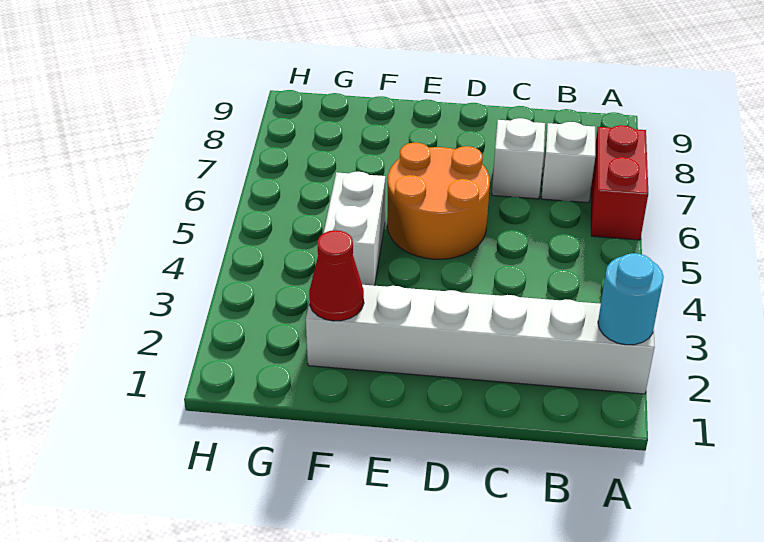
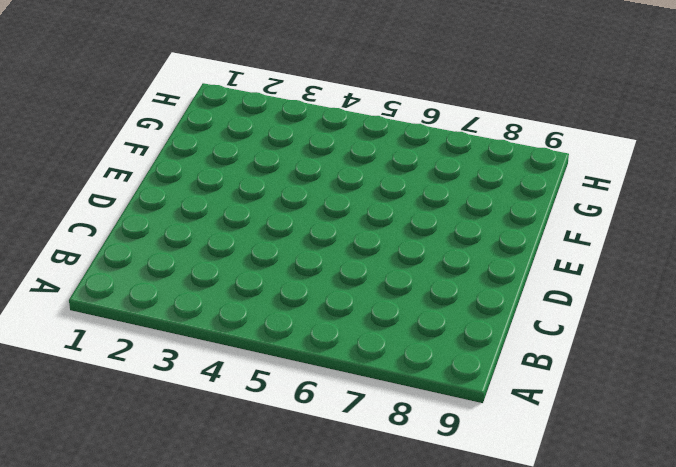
none -> white 1x6 brick [306,285,655,394]
none -> red 1x2 brick [591,125,648,240]

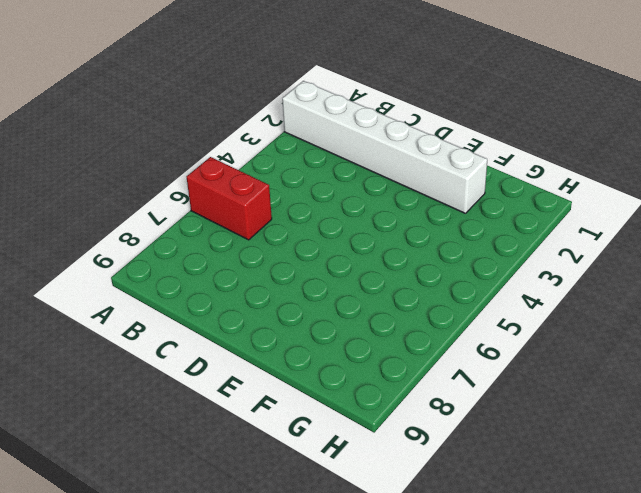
red 1x2 brick [187,157,272,240] -> red 1x2 brick turned to [591,125,648,240]
none -> white 1x1 brick [541,122,595,203]
none -> white 1x1 brick [492,118,545,199]

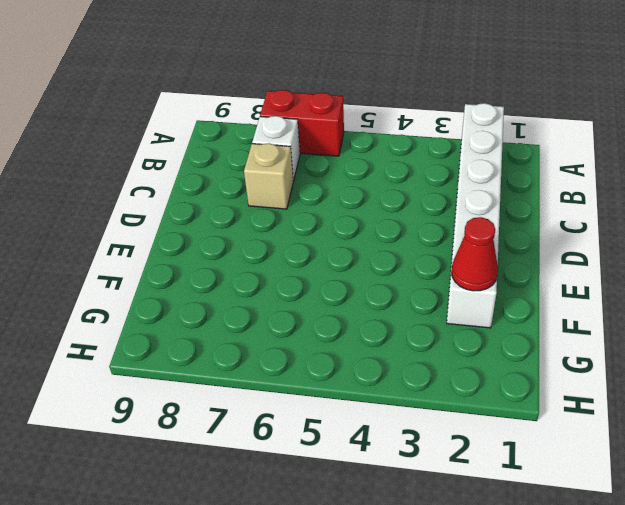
tan 1x1 brick [244,143,294,209] -> white 1x1 brick [492,118,545,199]
none -> orange 2x2 round brick [387,143,490,259]
none -> white 1x2 brick [324,172,385,286]

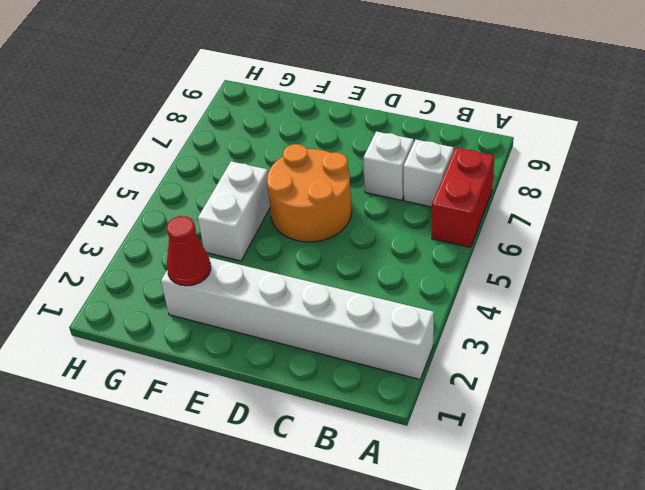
none -> cyan 1x1 round brick [598,253,664,345]

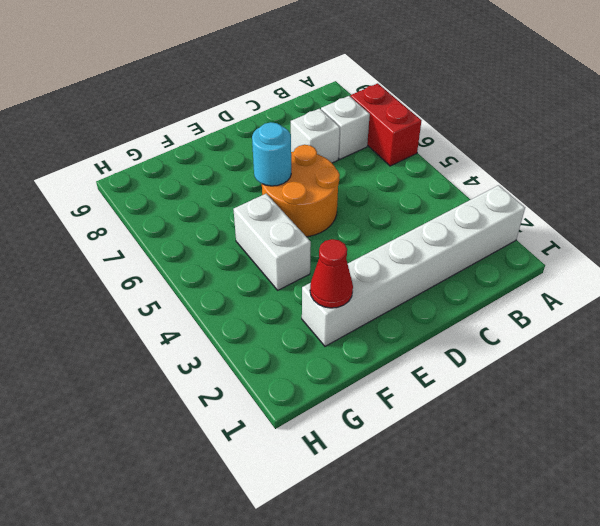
cyan 1x1 round brick [252,122,291,186] -> cyan 1x1 round brick moved to [598,253,664,345]

